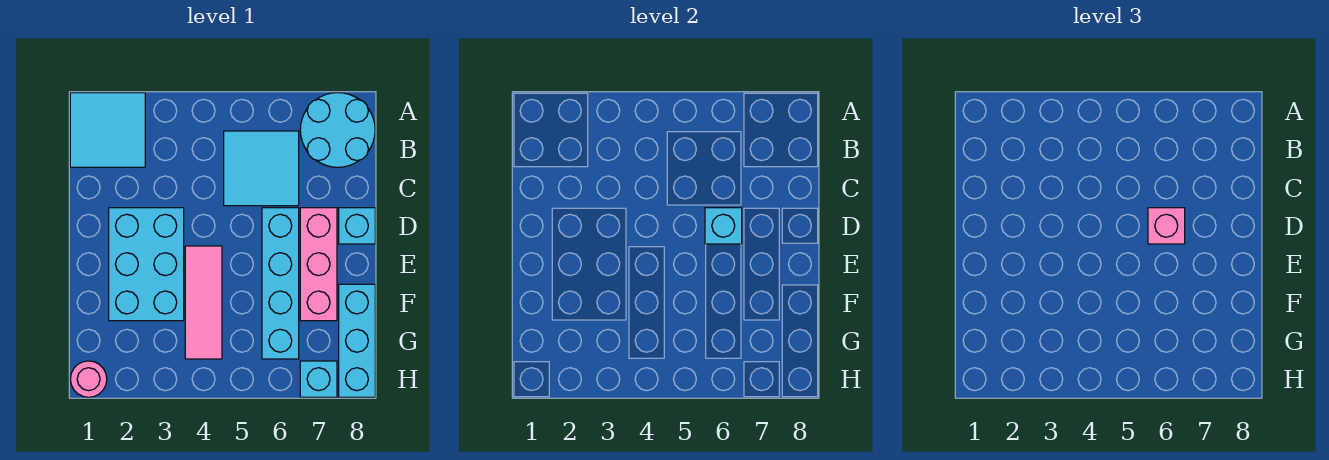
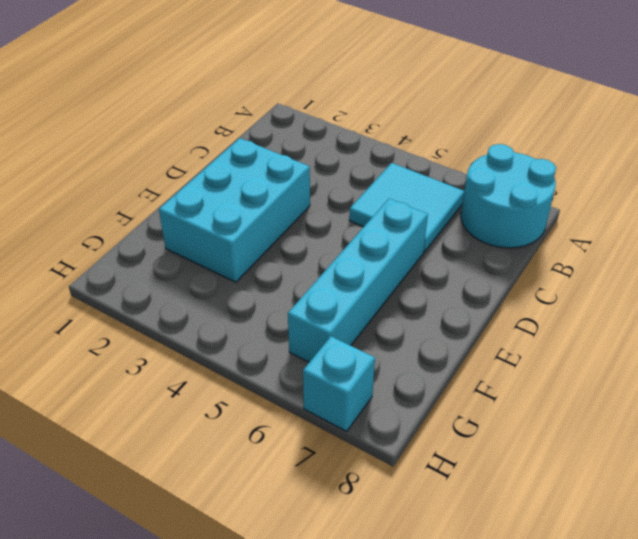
none -> cyan 2x2 tile [70,93,145,167]
none -> pink 1x3 brick [300,208,337,321]
none -> cyan 1x1 brick [339,208,375,244]

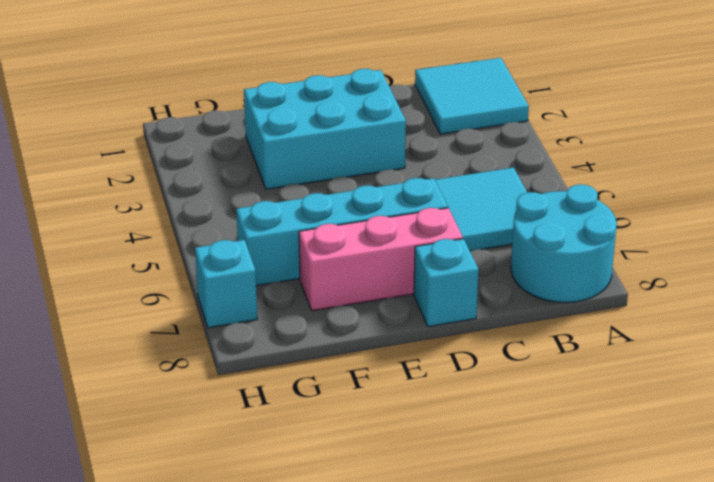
none -> pink 1x3 tile [185,246,222,359]
none -> cyan 1x3 brick [339,284,375,397]
none -> pink 1x1 round brick [70,361,107,397]

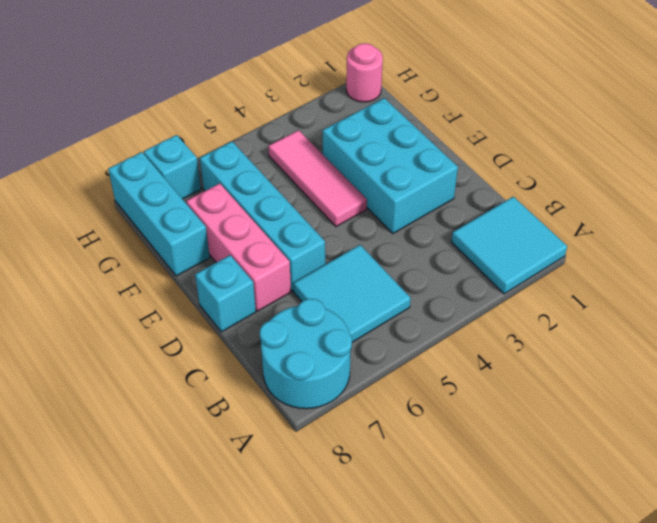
none -> cyan 1x1 brick [705,208,742,244]
none -> pink 1x1 brick [1148,208,1185,244]

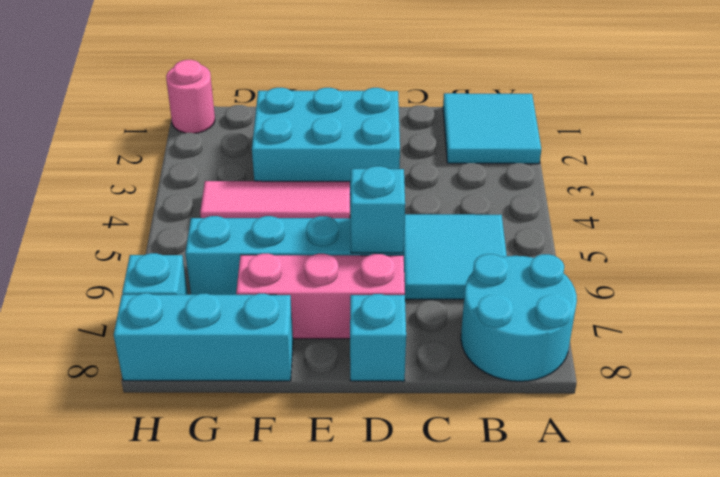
none -> pink 1x1 brick [1148,208,1185,244]

